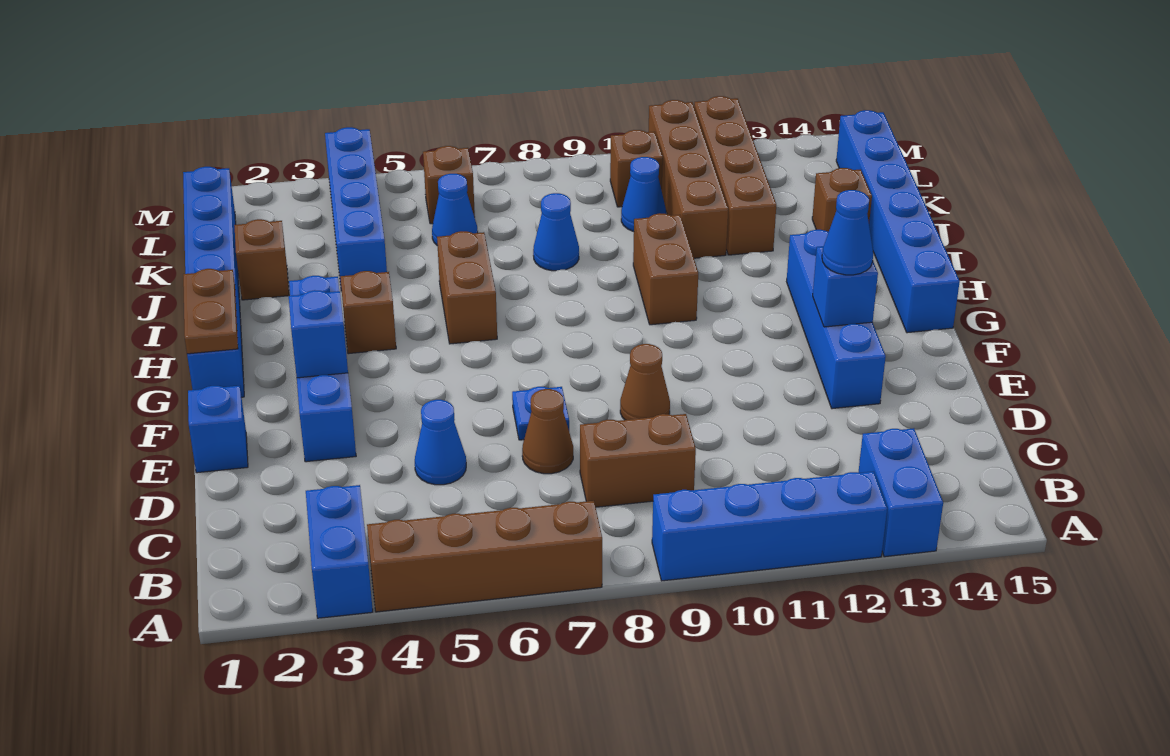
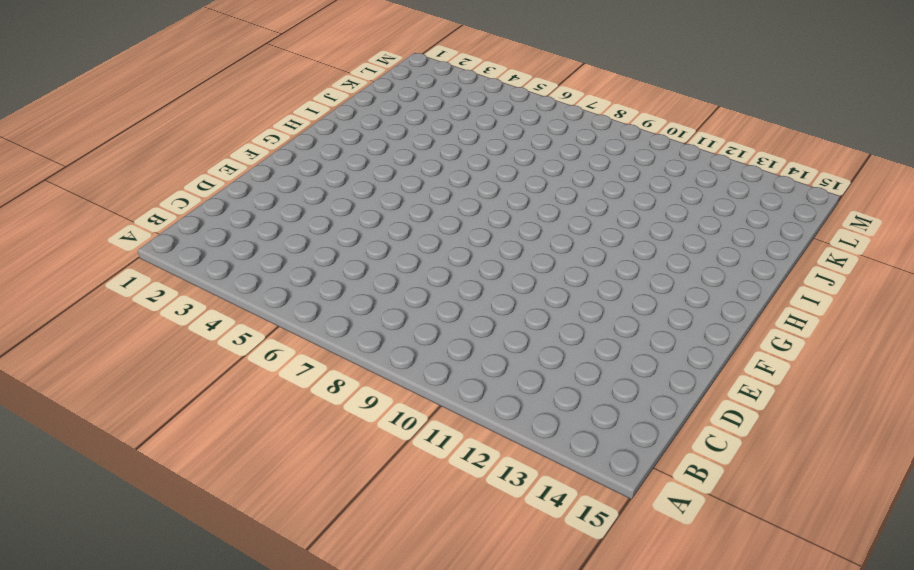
none -> blue 1x2 brick [306,485,373,618]
none -> brown 1x4 brick [367,501,602,612]
none -> blue 1x4 brick [652,472,887,581]
none -> blue 1x2 brick [858,428,943,557]

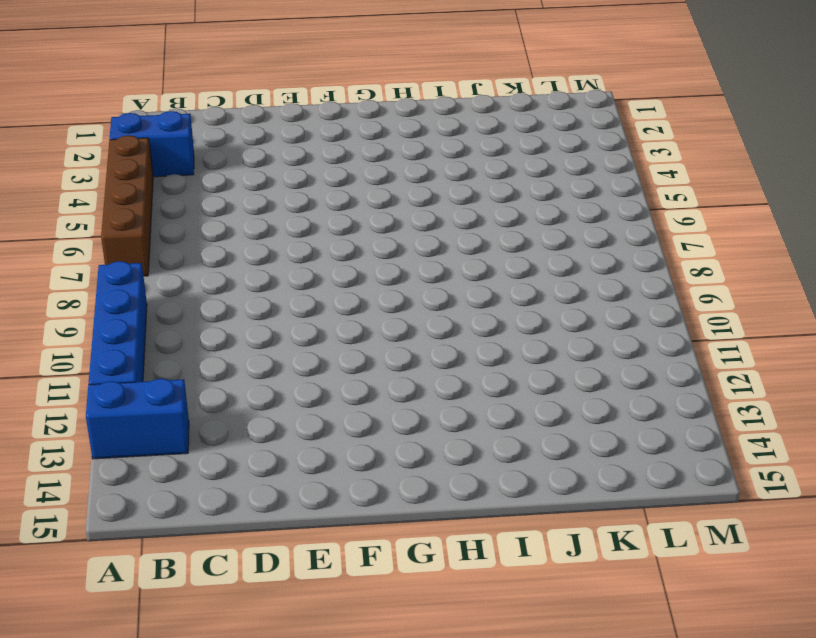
none -> brown 1x2 brick [580,414,696,507]
none -> blue 1x1 cone [415,400,466,485]
none -> brown 1x1 cone [522,389,573,474]
none -> blue 1x1 brick [188,386,248,473]

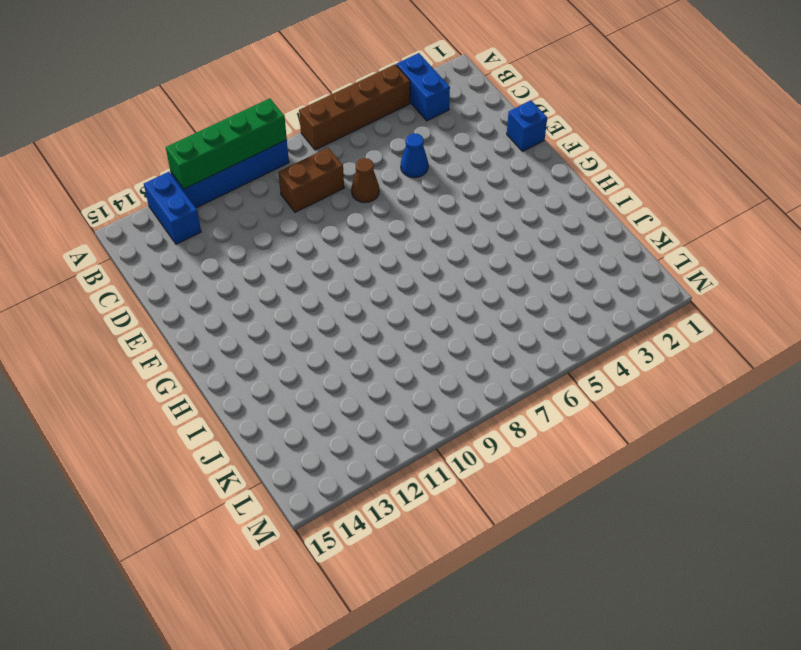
green 1x4 brick [166,98,287,189] -> none
none -> blue 1x4 brick [289,276,356,462]
none -> blue 1x1 plate [512,387,569,440]
none -> brown 1x1 cone [620,344,670,420]
none -> blue 1x4 brick [787,230,886,409]

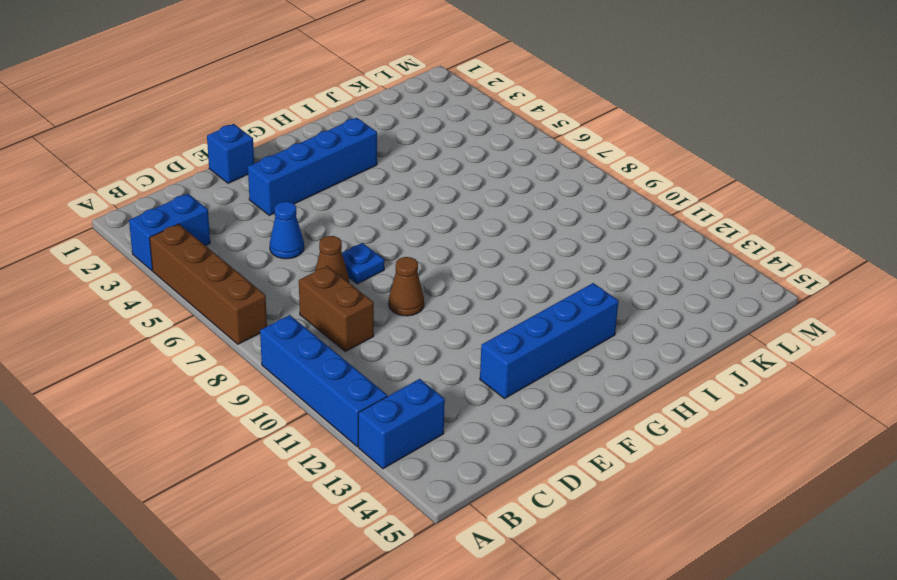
none -> blue 1x6 brick [183,167,244,397]
none -> blue 1x6 brick [836,110,960,333]
none -> brown 1x1 brick [340,271,396,354]
none -> brown 1x2 brick [437,231,497,344]

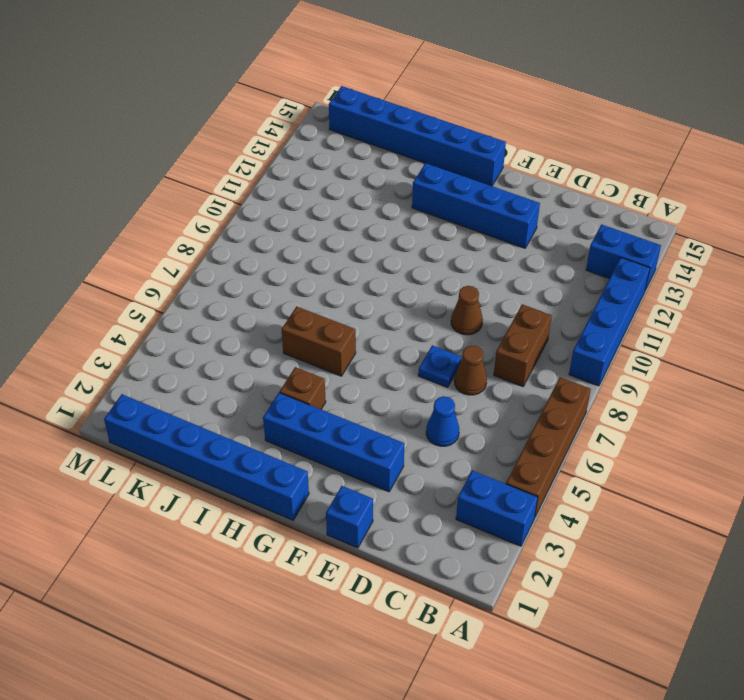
none -> brown 1x2 brick [633,213,698,325]
none -> brown 1x1 brick [234,219,289,300]
none -> blue 1x4 brick [325,127,387,291]
none -> blue 1x1 cone [533,193,579,271]

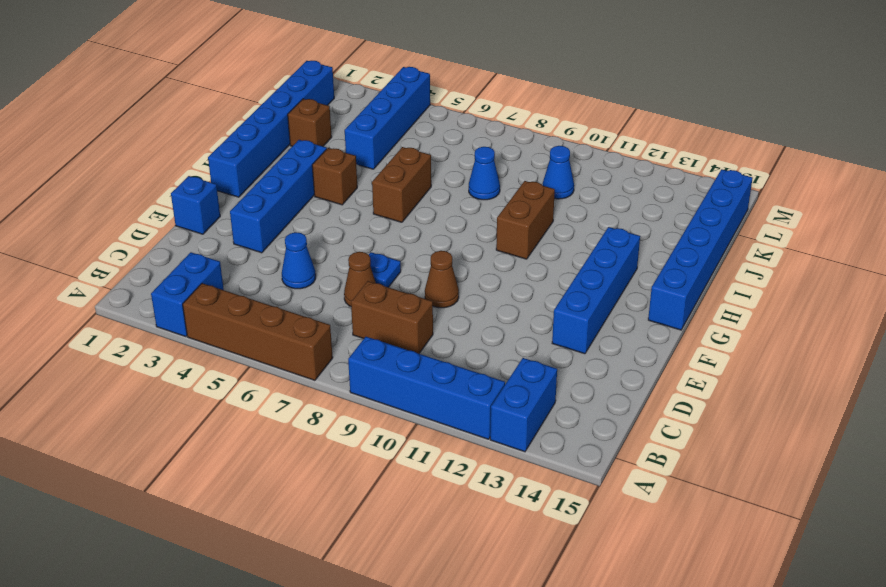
none -> brown 1x4 brick [649,100,728,258]
none -> brown 1x4 brick [694,96,776,255]
none -> brown 1x1 brick [812,168,872,232]
none -> blue 1x1 cone [432,174,478,246]

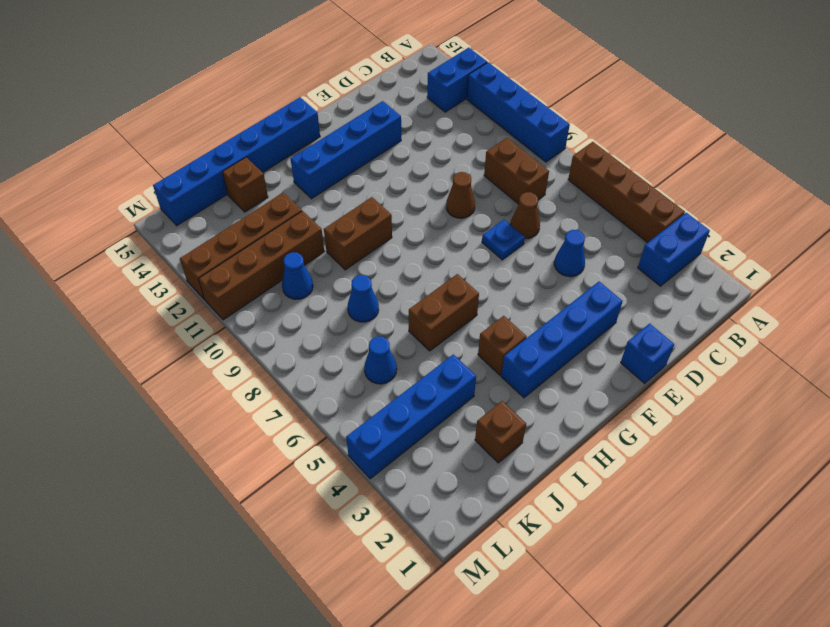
none -> blue 1x6 brick [183,167,244,397]
none -> brown 1x1 brick [423,146,475,224]
none -> brown 1x1 brick [610,130,663,207]
none -> blue 1x1 brick [289,290,348,378]

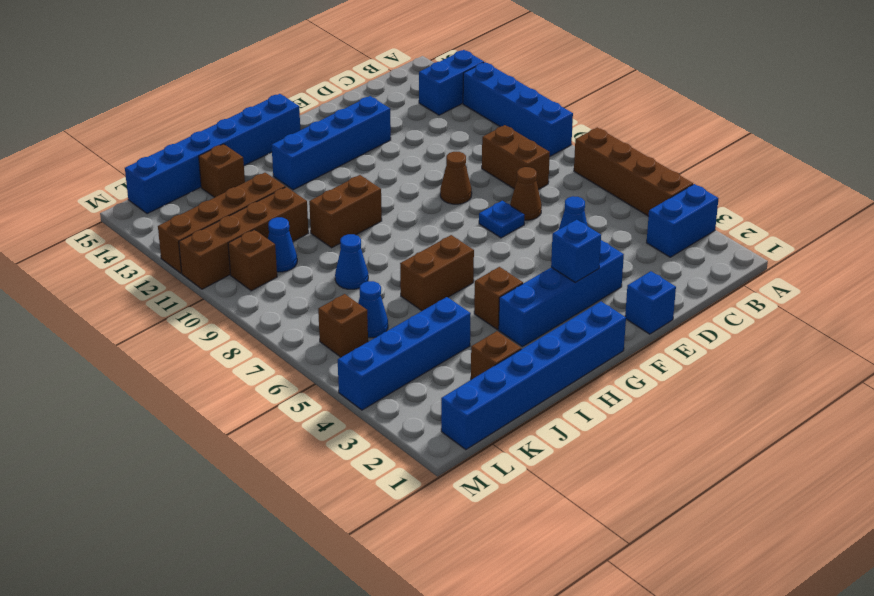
none -> blue 1x1 brick [813,247,878,327]
none -> brown 1x2 plate [183,269,238,354]
none -> blue 1x1 cone [822,190,873,275]

